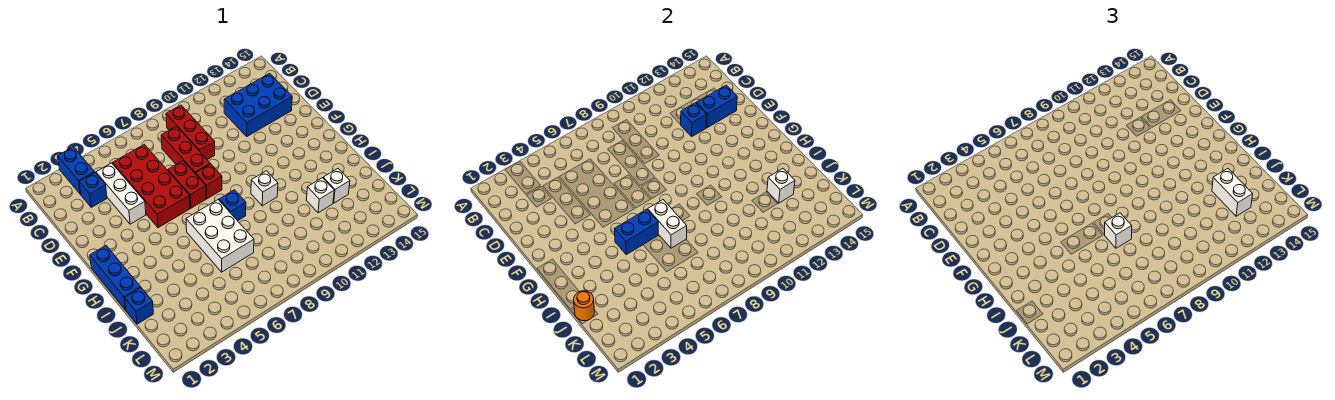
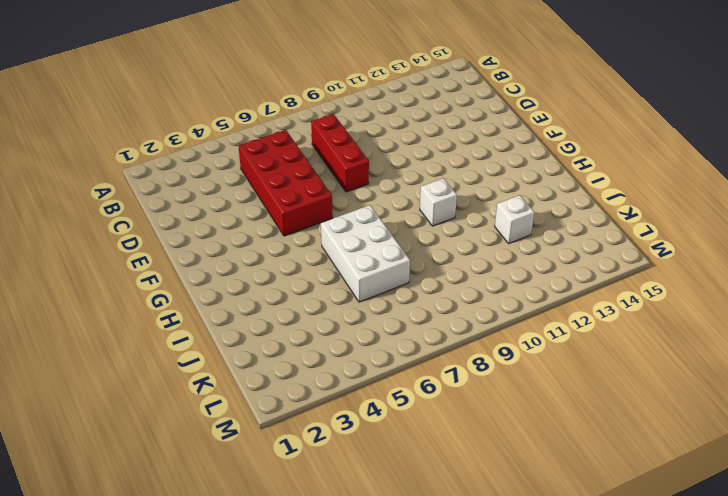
none -> blue 1x2 brick [58,147,95,194]
none -> red 1x3 brick [166,105,215,160]
none -> blue 1x1 brick [79,173,107,207]

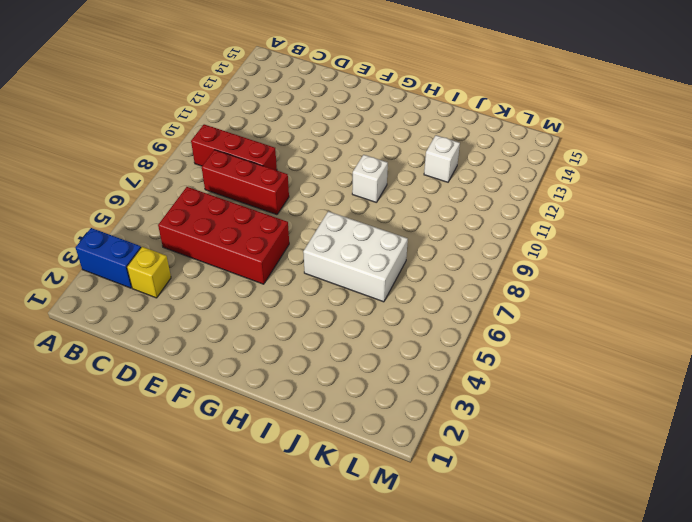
yellow 1x1 brick [127,247,171,298] -> blue 1x1 brick [79,173,107,207]
none -> white 1x3 brick [96,163,146,224]
none -> blue 2x3 brick [224,73,292,136]
none -> red 1x2 brick [168,161,206,208]

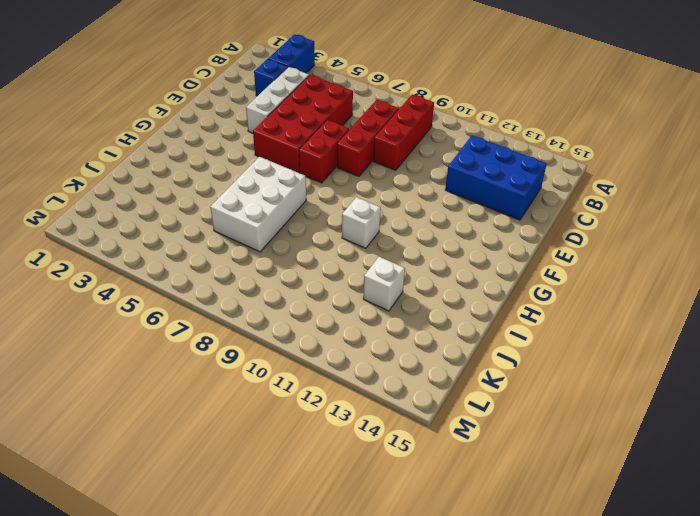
none -> red 1x1 brick [196,164,222,199]
none -> blue 1x3 brick [90,246,141,309]
none -> blue 1x1 brick [219,190,246,221]

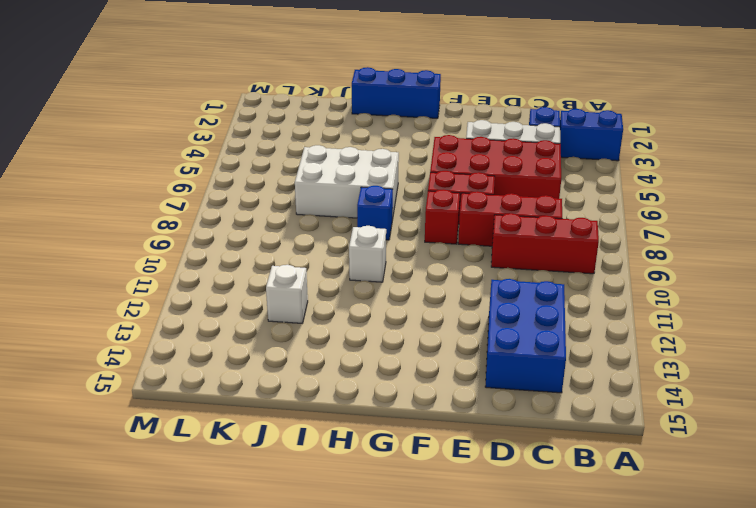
none -> blue 1x1 brick [125,288,153,324]
none -> white 1x1 brick [323,169,350,203]
none -> blue 1x1 brick [681,103,707,136]

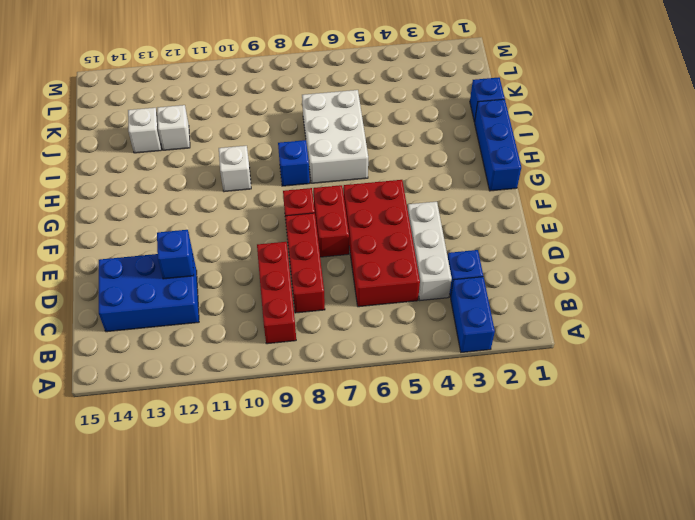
none -> blue 1x2 brick [696,85,737,128]
none -> blue 1x2 brick [615,209,658,255]
none -> white 1x2 brick [648,200,687,248]

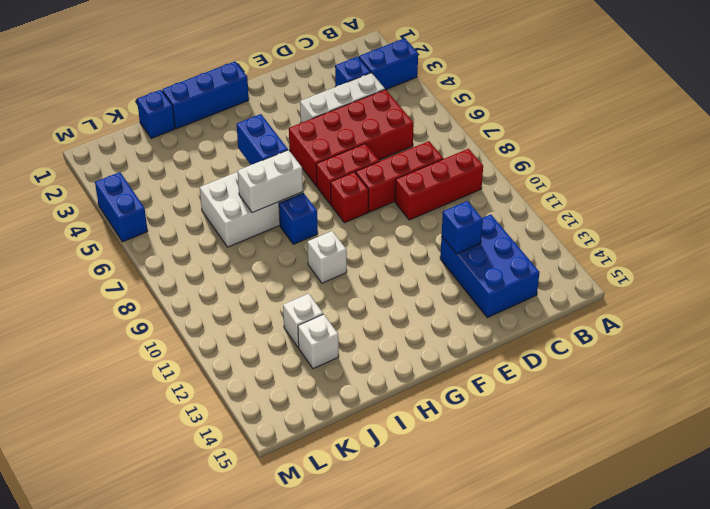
blue 1x2 brick [95,172,148,242] -> blue 1x2 brick moved to [696,85,737,128]
none -> orange 1x1 round brick [574,291,595,321]
none -> white 1x1 brick [767,169,795,203]
none -> white 1x1 brick [1105,213,1132,248]

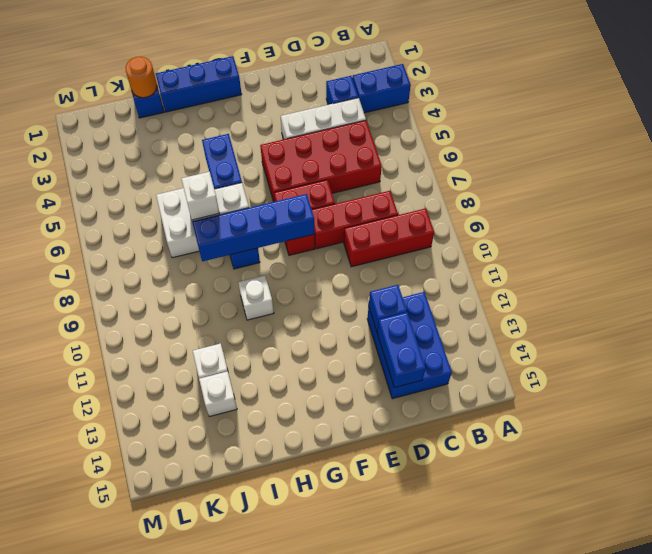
blue 1x4 brick [192,194,315,261] -> none
none -> white 1x1 brick [767,169,795,203]
none -> white 1x2 brick [1212,169,1253,216]

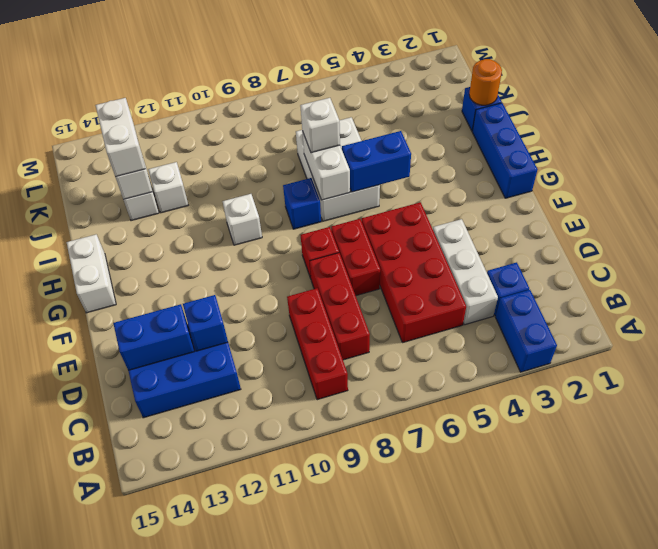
white 1x2 brick [67,234,116,313] -> none

